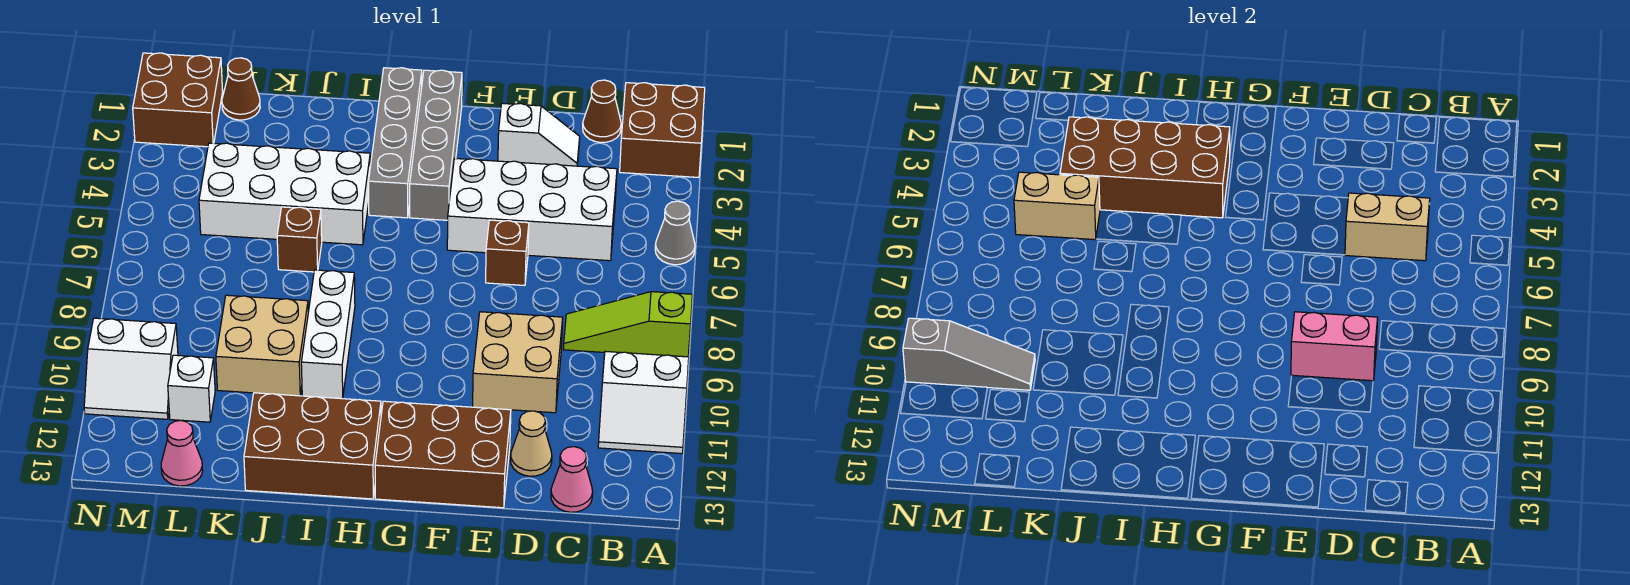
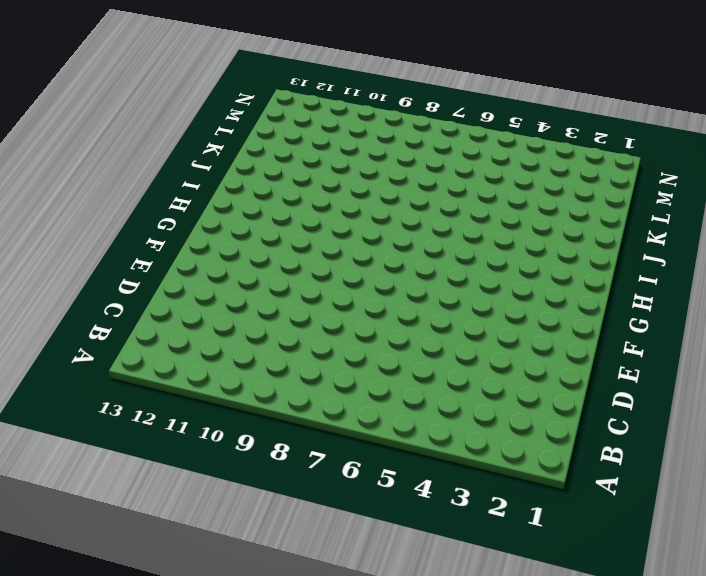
none -> brown 2x2 brick [620,83,705,177]
none -> grey 1x1 cone [655,201,695,265]
none -> lime 1x3 slope [563,292,692,357]

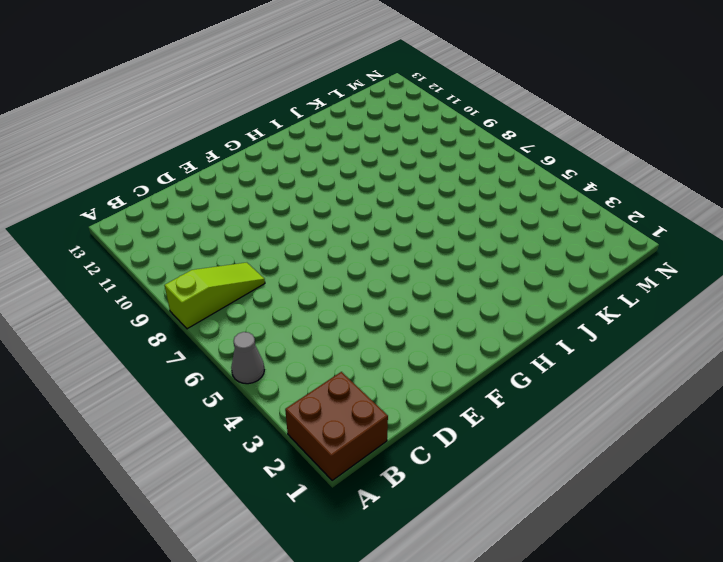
none -> white 2x2 slope [598,351,689,454]
none -> brown 1x1 cone [583,80,621,143]
none -> white 2x4 brick [447,159,617,261]

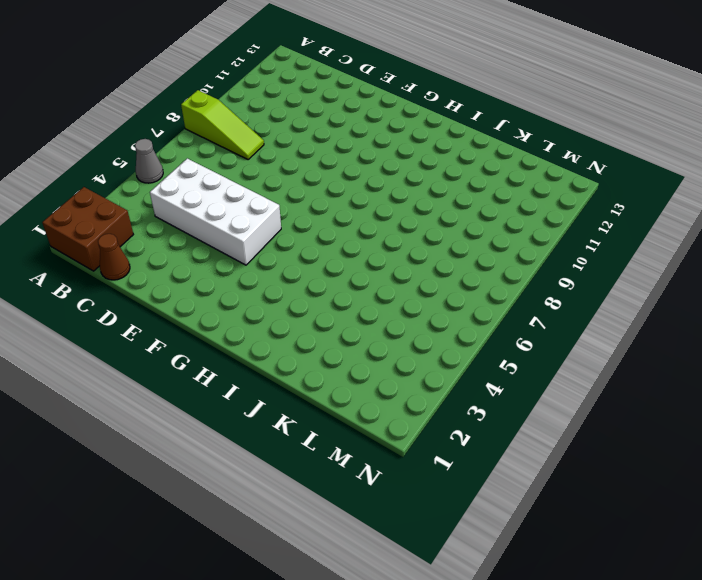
none -> white 2x2 slope [598,351,689,454]
none -> pink 1x1 cone [551,447,593,512]
none -> white 1x2 slope [498,103,580,166]

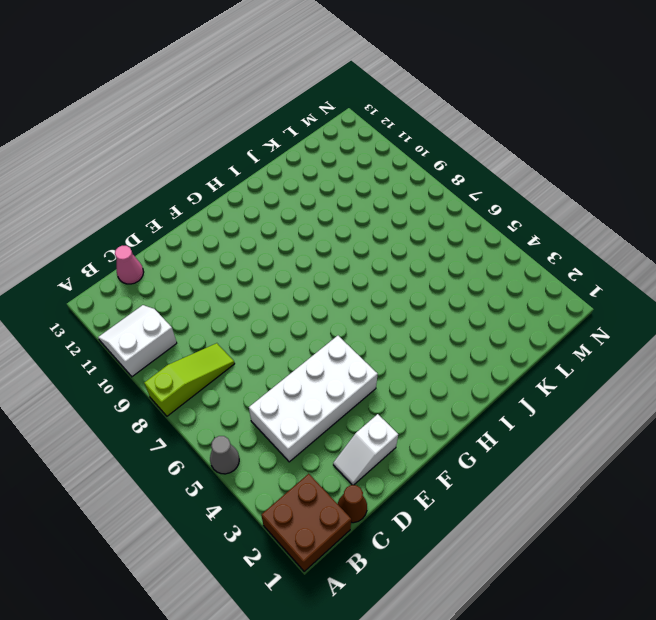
none -> tan 2x2 brick [473,312,563,413]
none -> tan 1x1 cone [511,411,552,476]
none -> brown 1x1 brick [486,220,529,285]

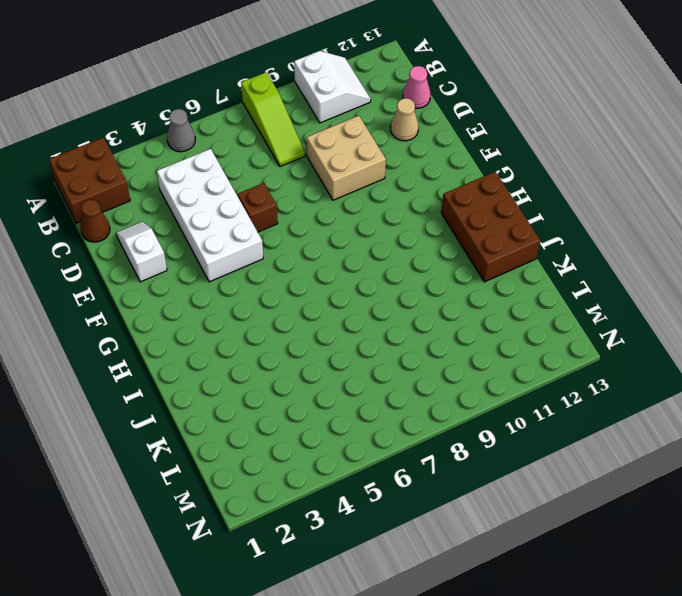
none -> brown 2x3 brick [375,401,511,508]
none -> grey 1x4 brick [410,70,462,220]
none -> grey 1x4 brick [369,68,422,218]

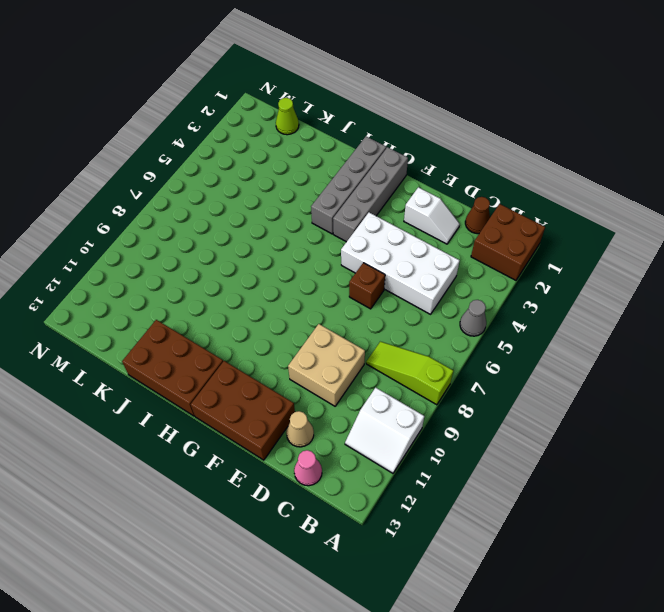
lime 1x1 cone [276,98,299,135] -> brown 1x1 cone [222,58,260,120]
none -> white 2x4 brick [199,143,370,245]
none -> white 1x3 brick [301,270,355,399]
none -> brown 1x1 brick [277,207,322,272]

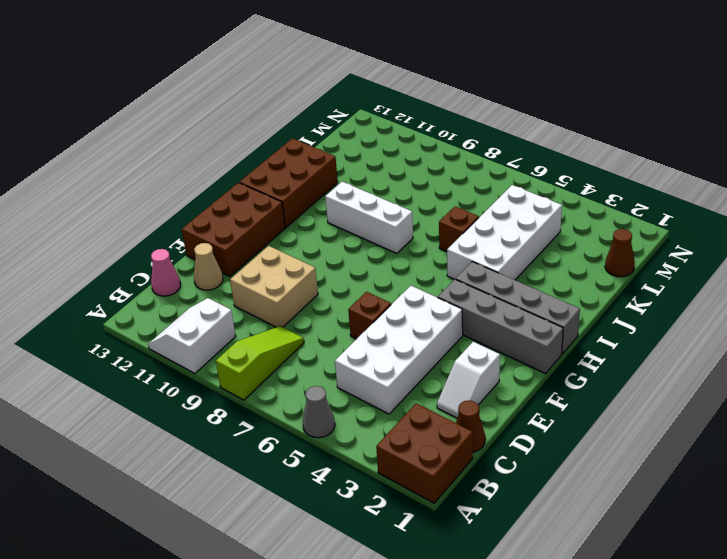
none -> tan 2x2 brick [216,295,308,396]
none -> white 1x1 brick [168,355,215,422]
none -> pink 1x1 cone [161,420,203,486]

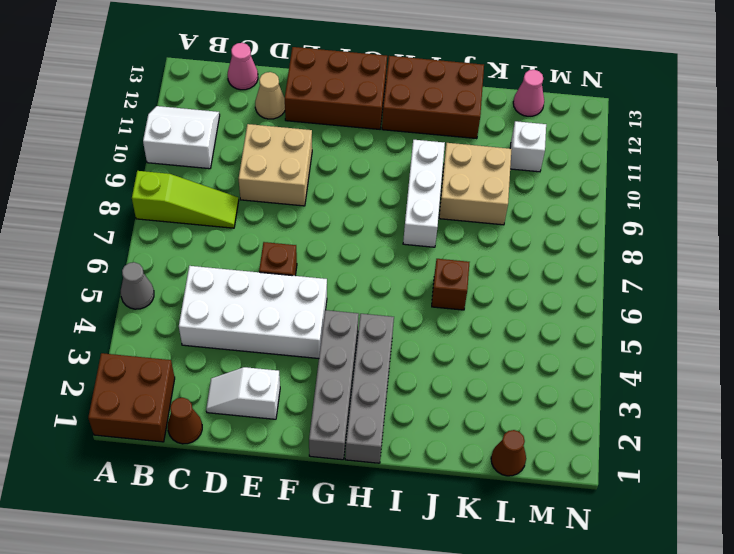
none -> white 2x4 brick [199,143,370,245]
none -> brown 2x2 brick [133,53,223,147]
none -> white 2x2 slope [84,318,178,419]

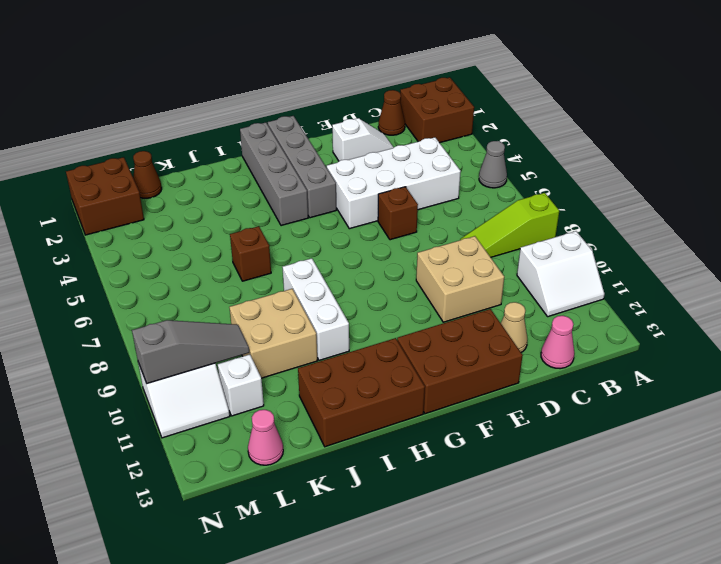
none -> white 2x4 brick [199,143,370,245]
none -> tan 1x2 brick [1345,193,1430,261]
none -> pink 1x2 brick [1291,312,1378,381]

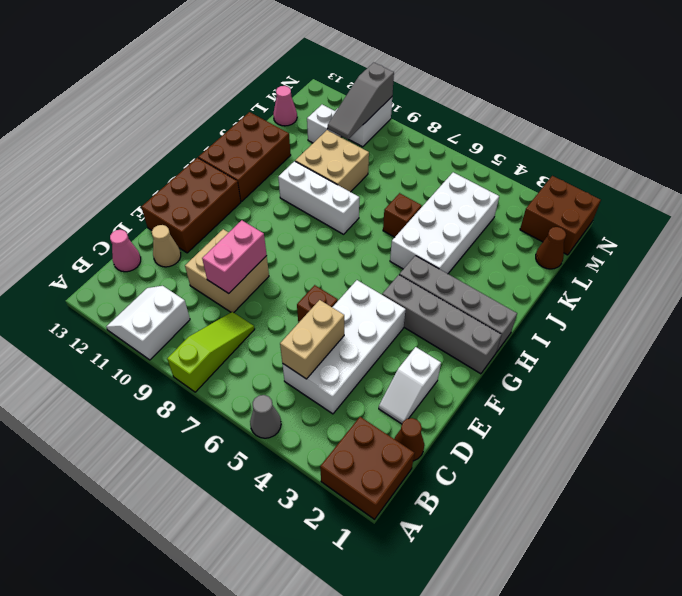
none -> brown 2x4 brick [1060,117,1230,218]
none -> tan 1x2 brick [1014,172,1100,240]

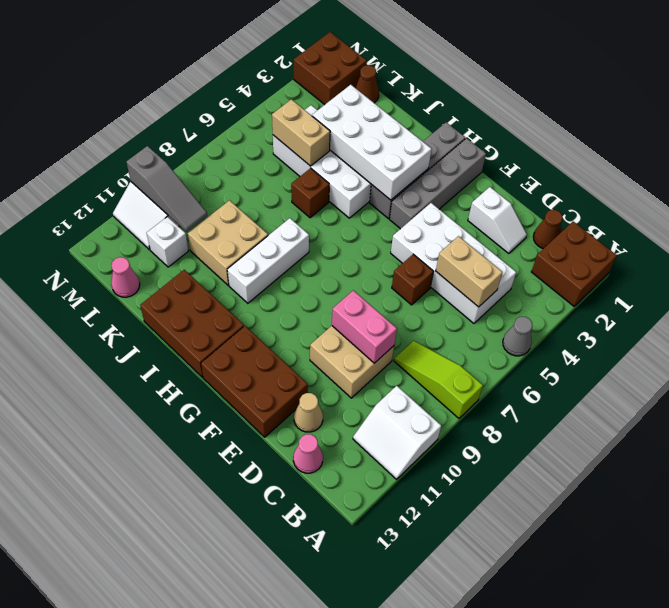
white 2x4 brick [312,85,432,200] -> brown 2x4 brick [1060,117,1230,218]

